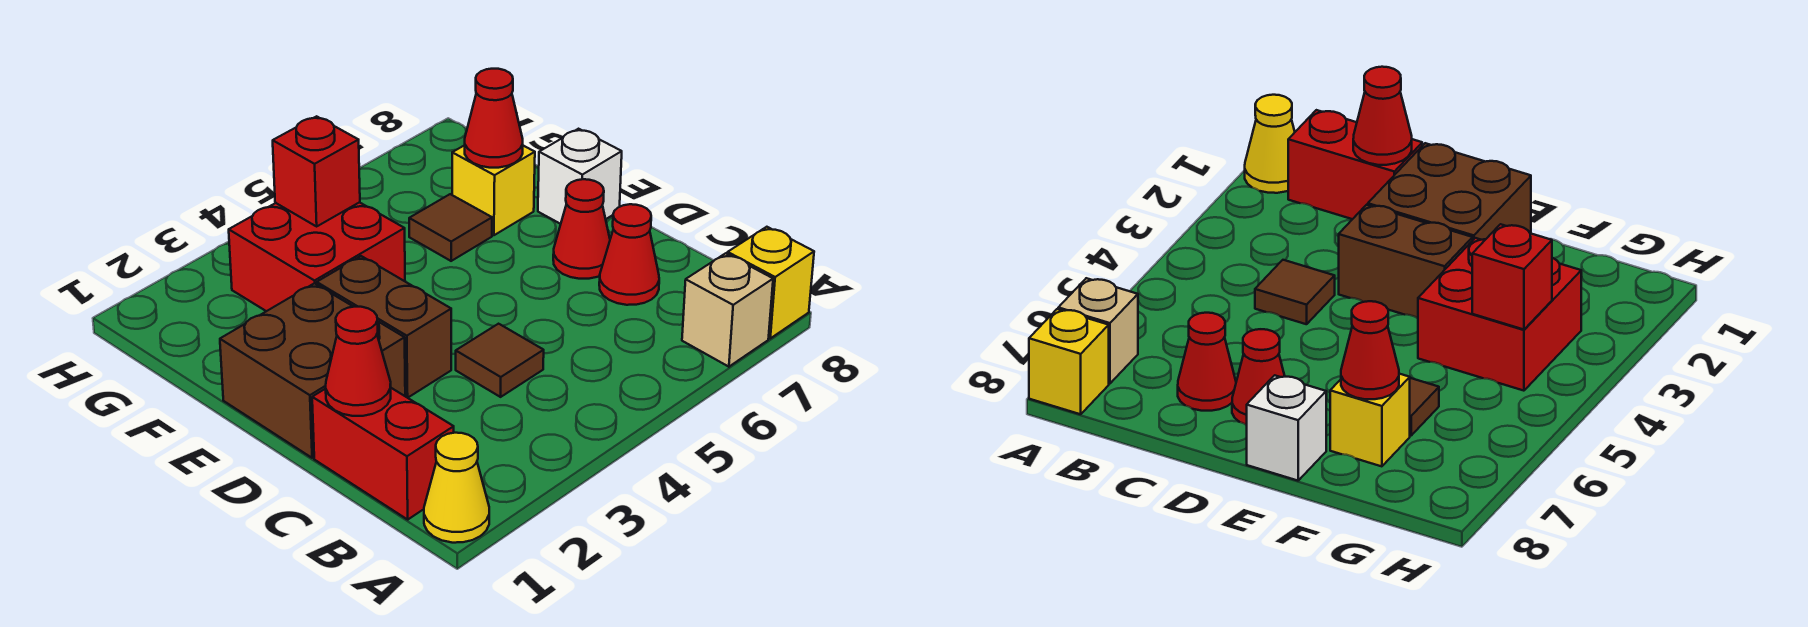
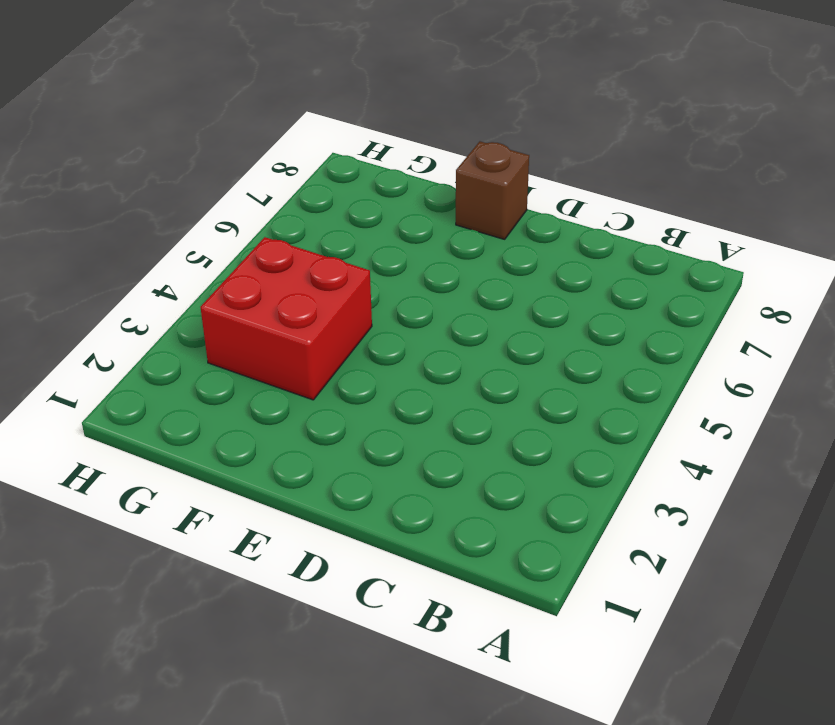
brown 1x1 brick [456,142,529,239] -> white 1x1 brick [538,129,622,224]
none -> yellow 1x1 cone [424,433,489,543]
none -> tan 1x1 brick [682,253,773,367]
none -> yellow 1x1 brick [728,227,814,338]

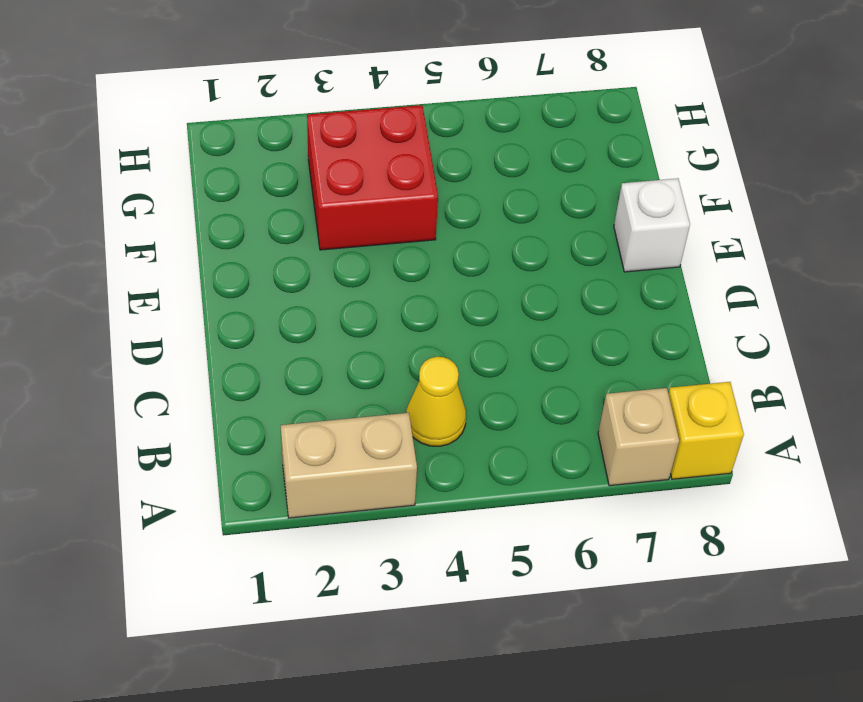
tan 1x2 brick [281,413,417,518] -> none
yellow 1x1 cone [406,357,466,446] -> yellow 1x1 cone moved to [424,433,489,543]
none -> red 1x2 brick [312,388,454,519]
none -> brown 1x1 tile [456,324,544,397]
none -> red 1x1 cone [599,204,659,305]

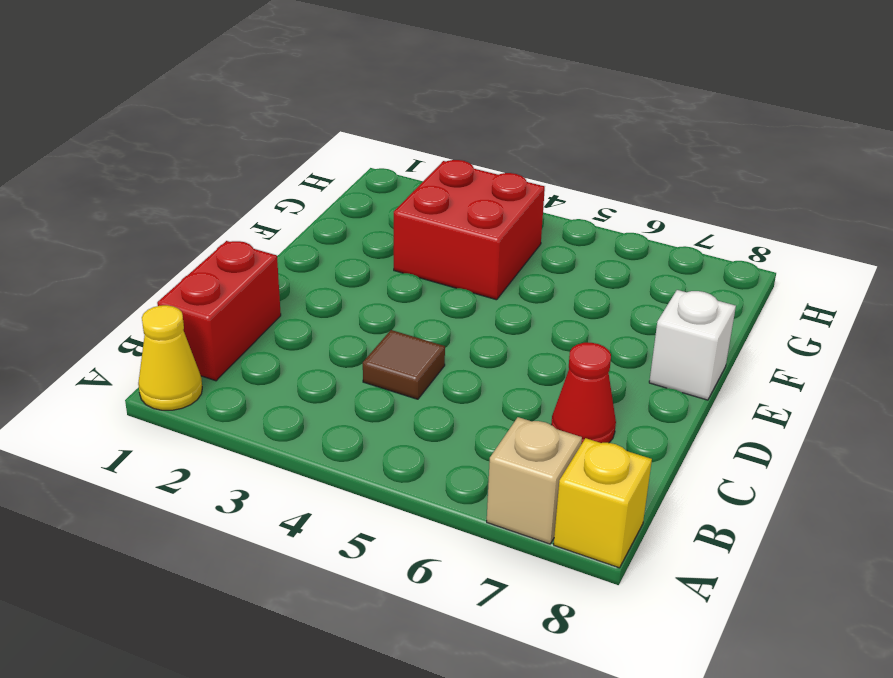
none -> brown 2x2 brick [220,283,405,458]
none -> brown 1x2 brick [317,256,451,398]
none -> red 1x1 cone [553,179,610,279]

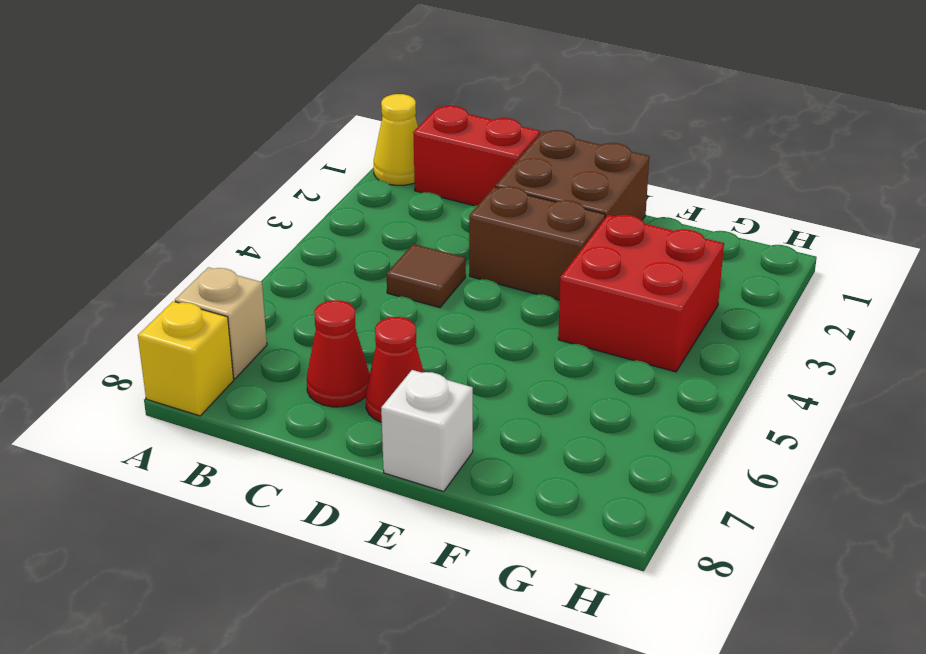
none -> brown 1x1 tile [409,194,492,261]
none -> yellow 1x1 brick [452,145,535,235]
none -> red 1x1 cone [326,307,391,416]

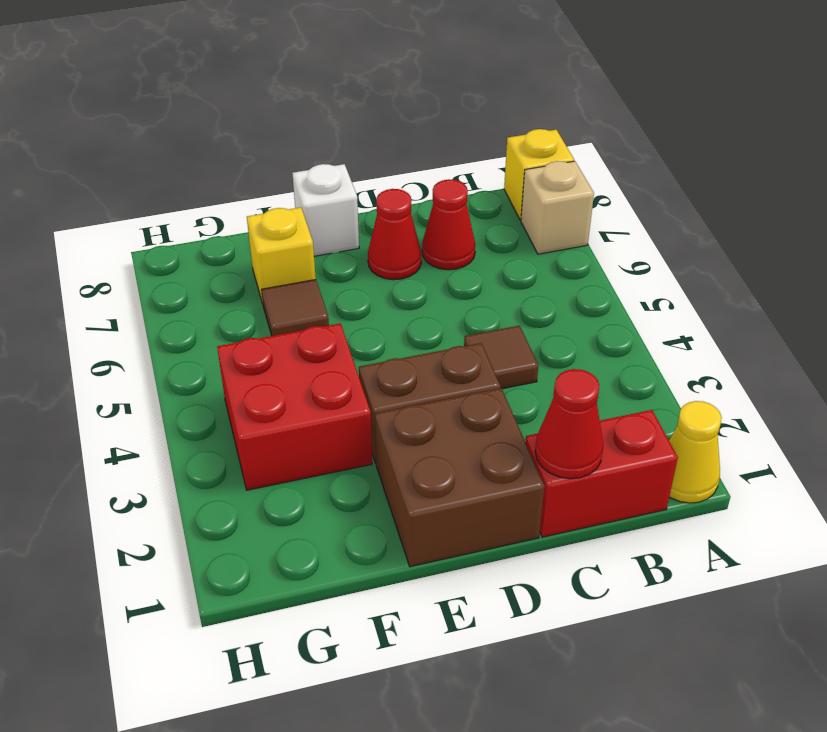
none -> red 1x1 cone [465,69,523,168]
none -> red 1x1 brick [273,116,360,226]

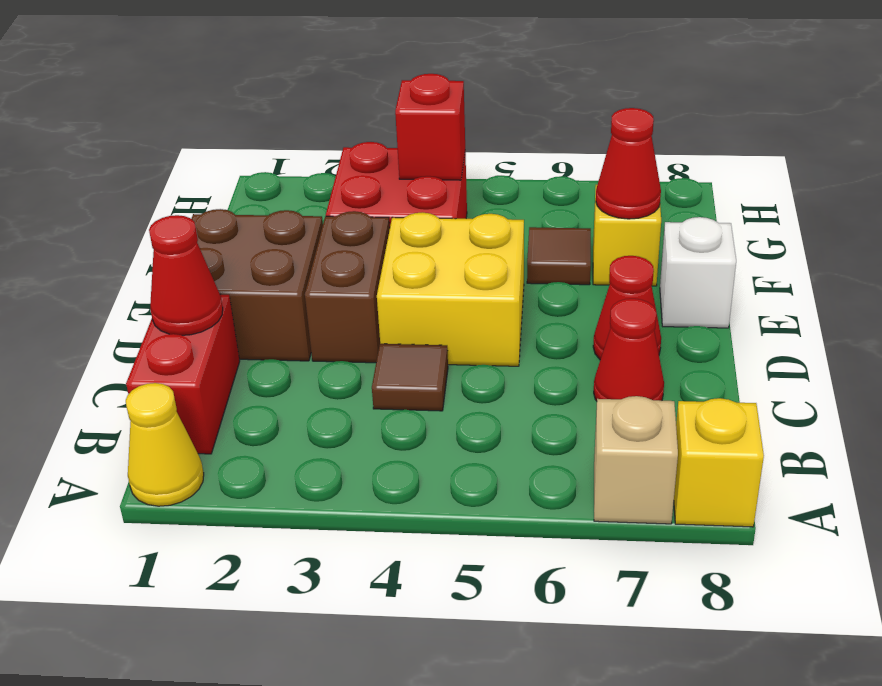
yellow 2x2 brick [377,212,524,366] -> none

